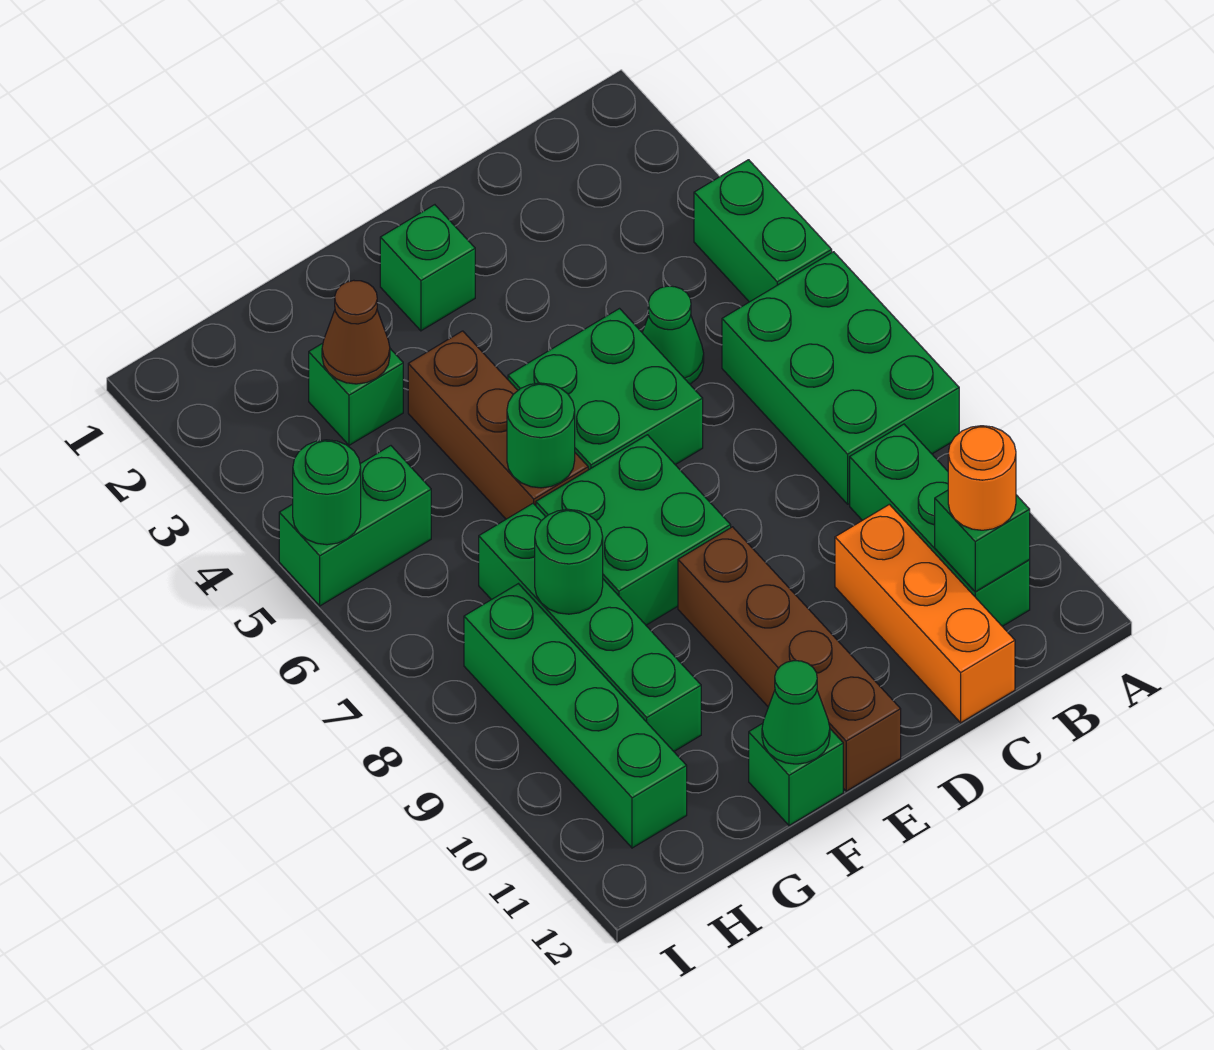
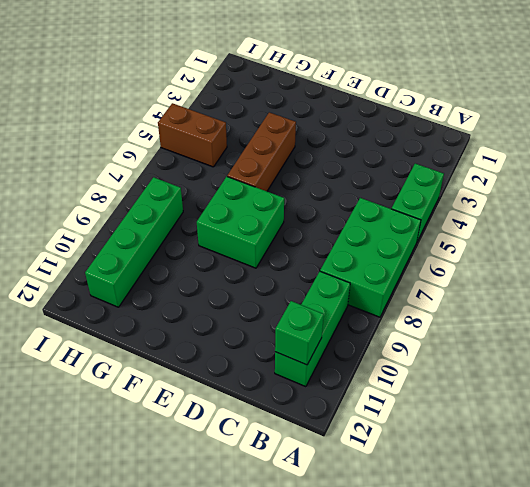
brown 1x2 brick [158,103,227,167] -> green 1x2 brick [279,446,431,606]
none -> green 1x1 cone [642,286,704,384]
none -> orange 1x3 brick [835,504,1015,723]
none -> green 2x2 brick [508,309,703,470]

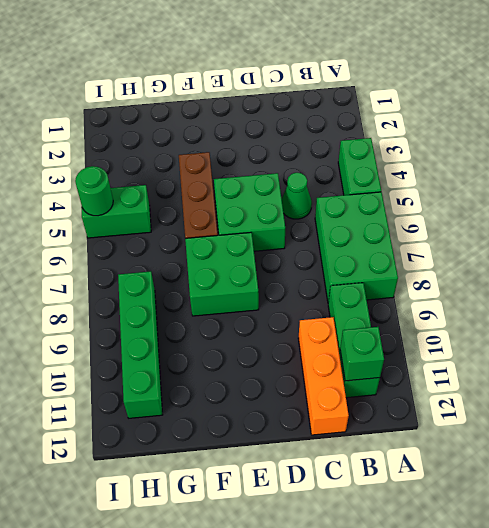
none -> green 1x1 brick [380,205,475,331]
none -> brown 1x4 brick [678,527,901,791]
none -> green 1x1 brick [749,723,843,825]

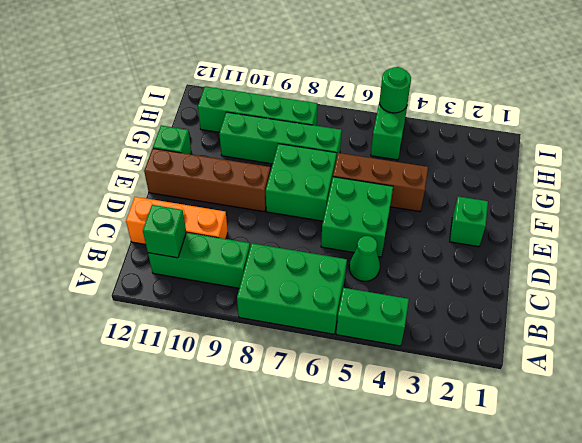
none -> green 1x1 brick [309,343,403,445]
none -> green 1x1 round brick [507,383,575,488]
none -> green 1x1 cone [762,661,830,764]

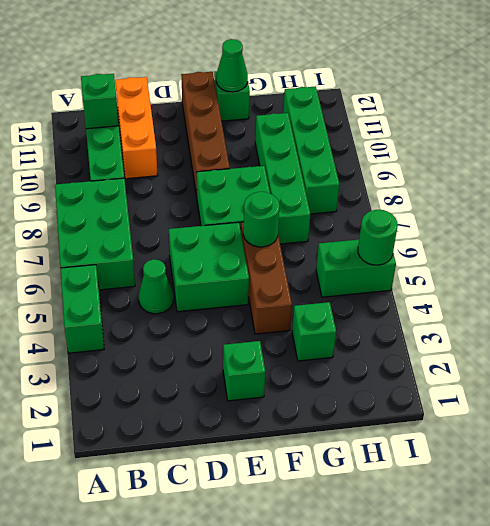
none -> brown 1x1 cone [322,280,390,384]
none -> green 1x1 round brick [535,509,603,614]
none -> orange 1x1 round brick [948,426,1016,530]

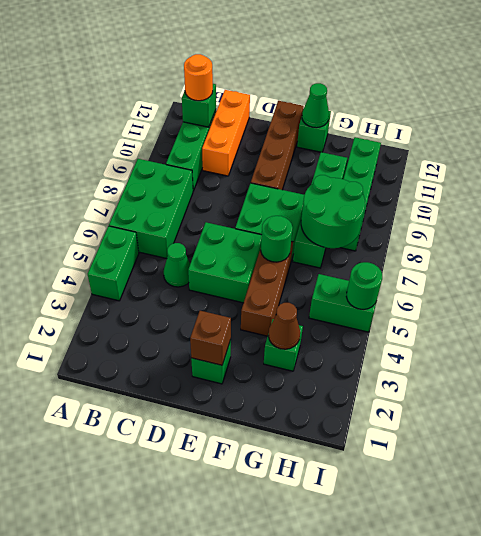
brown 1x1 brick [190,311,231,365] -> none
green 2x2 round brick [301,175,365,248] -> green 1x1 round brick [535,509,603,614]

